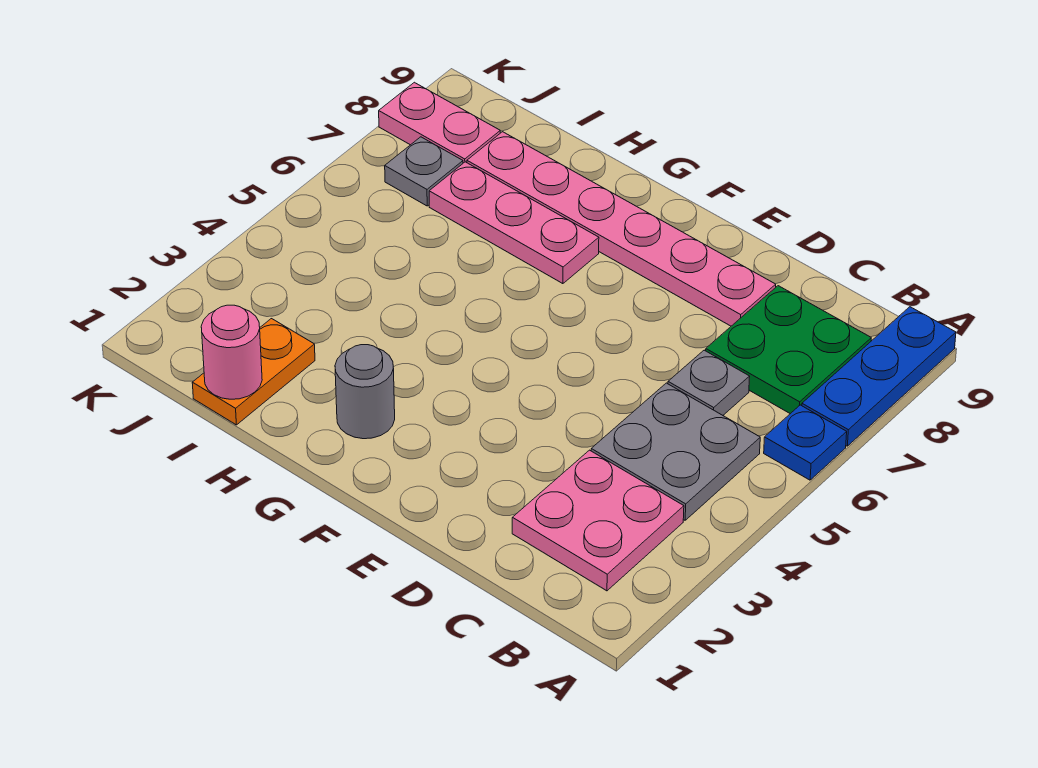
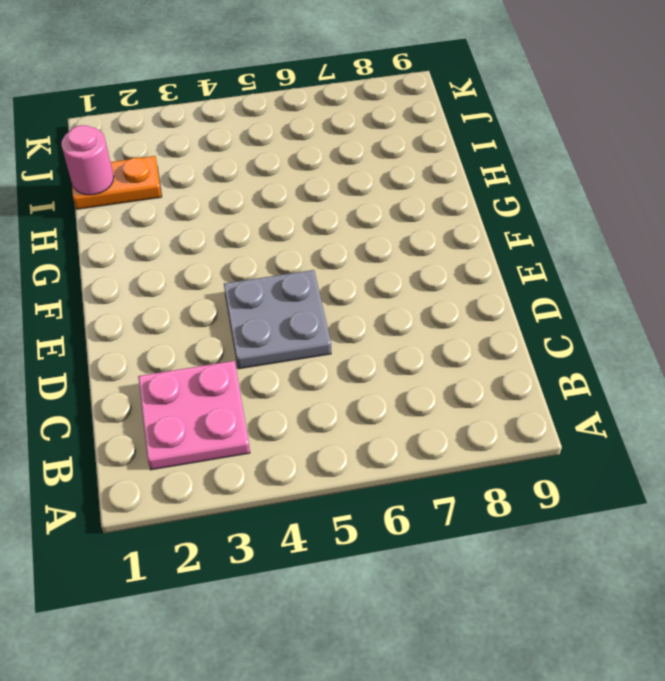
grey 2x2 plate [224,270,331,369] -> grey 2x2 plate moved to [591,383,760,520]
none -> blue 1x1 plate [764,405,847,480]
none -> blue 1x3 plate [802,307,956,446]
none -> green 2x2 plate [706,286,871,414]

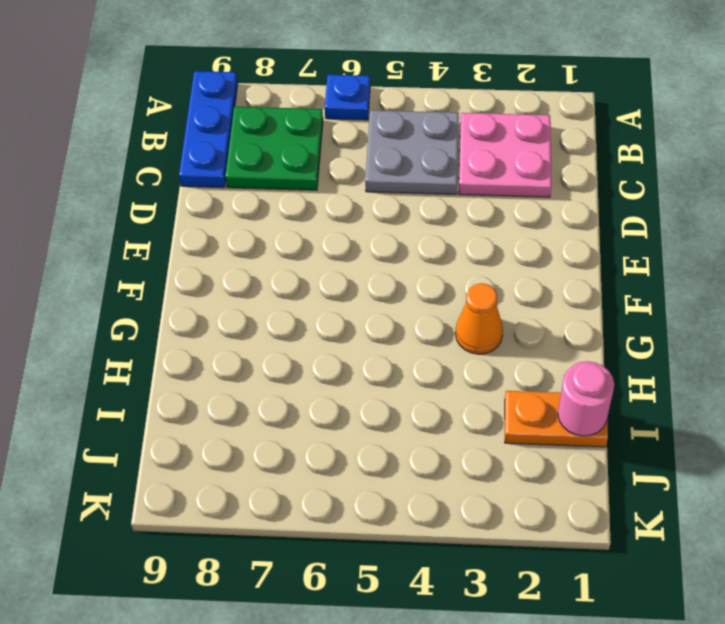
blue 1x3 plate [179,71,238,188] -> blue 1x3 plate turned to [802,307,956,446]
orange 1x1 cone [455,283,503,354] -> none
none -> grey 1x1 plate [668,350,750,415]
none -> pink 1x6 plate [467,132,776,326]
none -> grey 1x1 round brick [335,345,395,439]

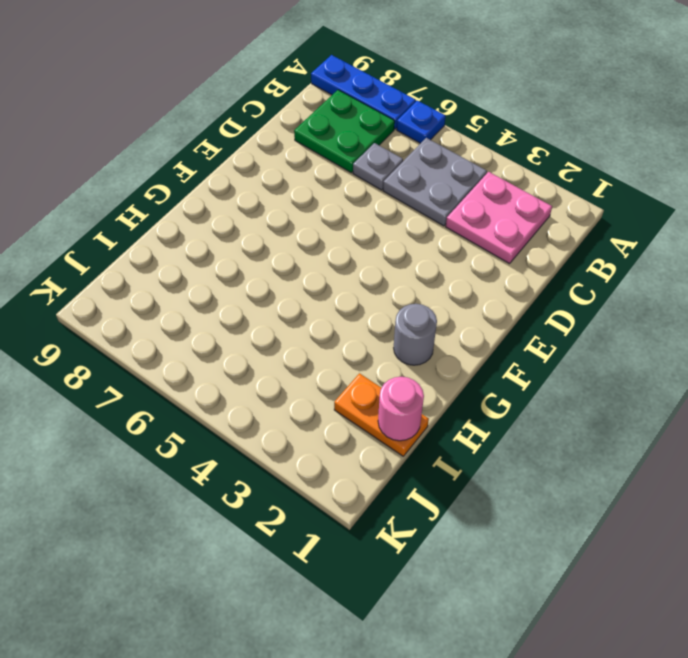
none -> pink 1x6 plate [467,132,776,326]
none -> pink 1x3 plate [429,162,599,284]
none -> grey 1x1 plate [385,137,463,206]

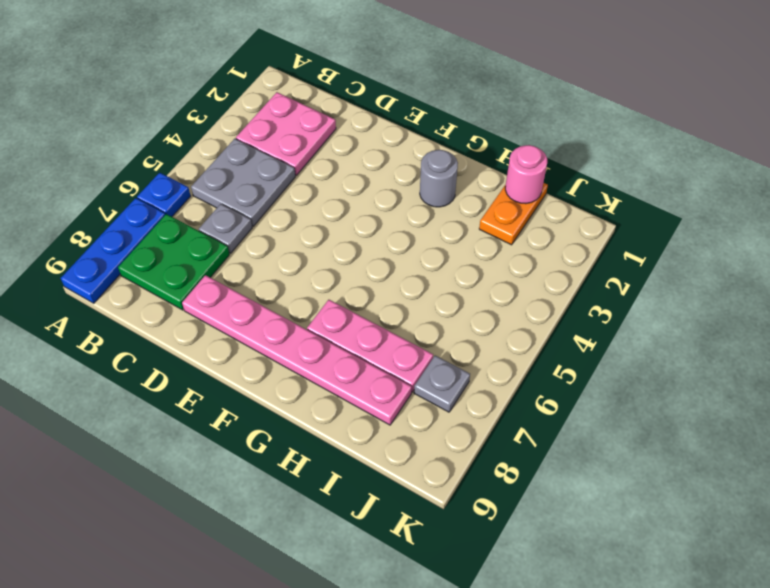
none -> pink 1x2 plate [379,82,500,163]

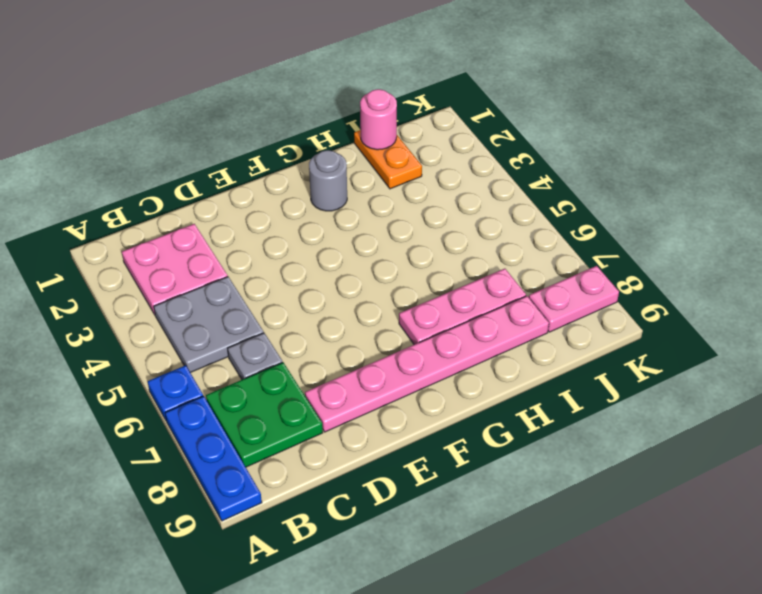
none -> grey 1x1 plate [385,137,463,206]

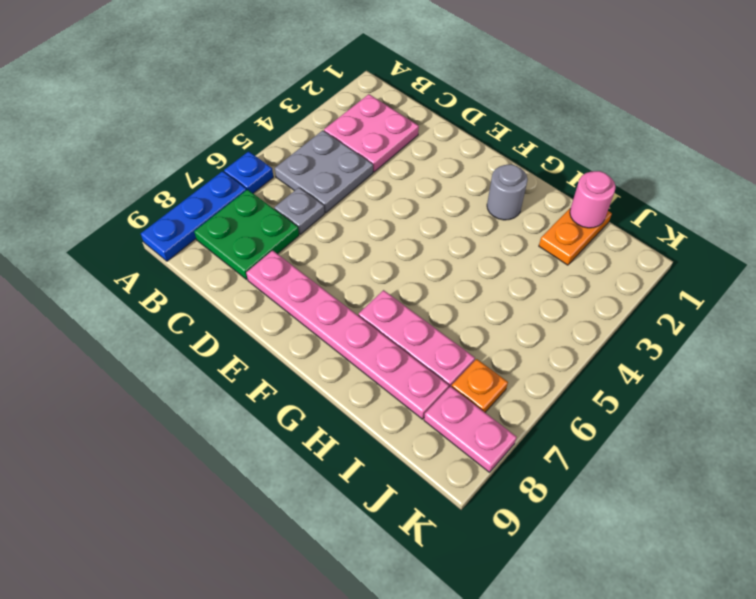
orange 1x1 plate [452,359,508,412] -> grey 1x1 plate [385,137,463,206]

